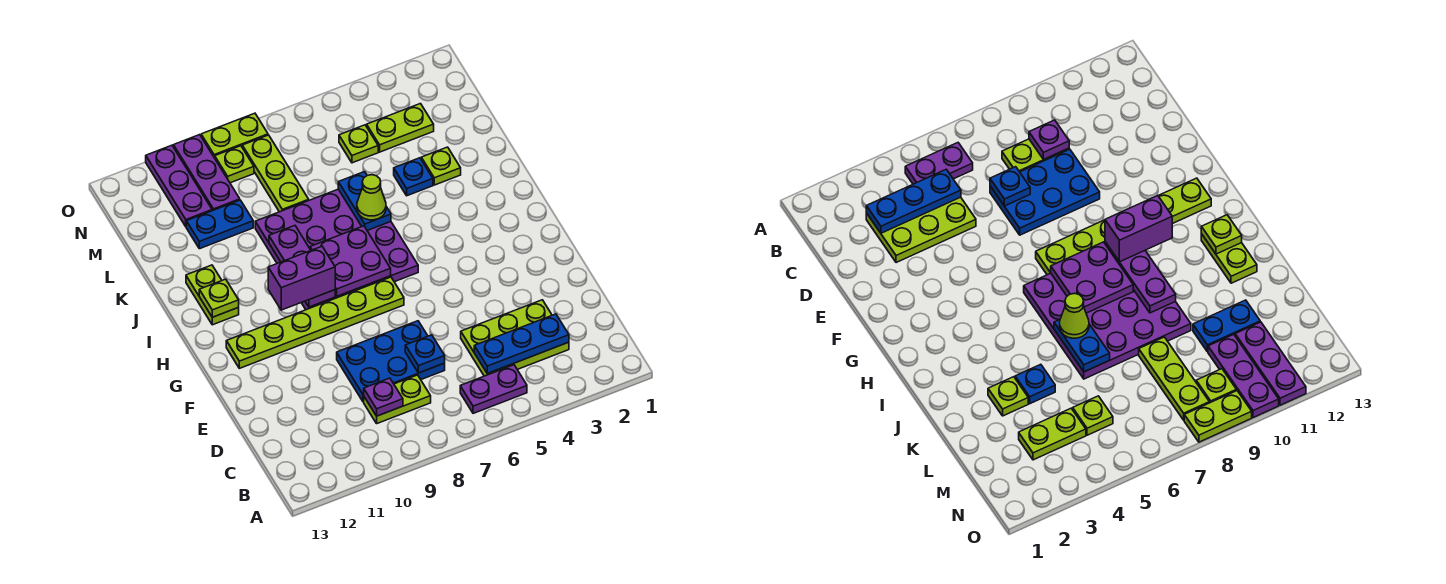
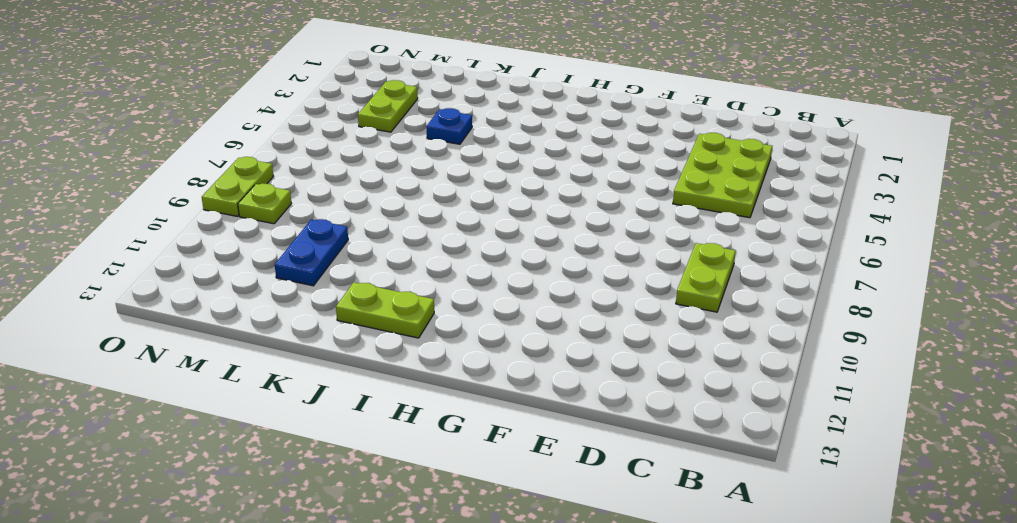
none -> purple 1x2 plate [460,365,527,413]
none -> blue 2x3 plate [337,321,445,402]
none -> lime 1x6 plate [226,277,404,368]

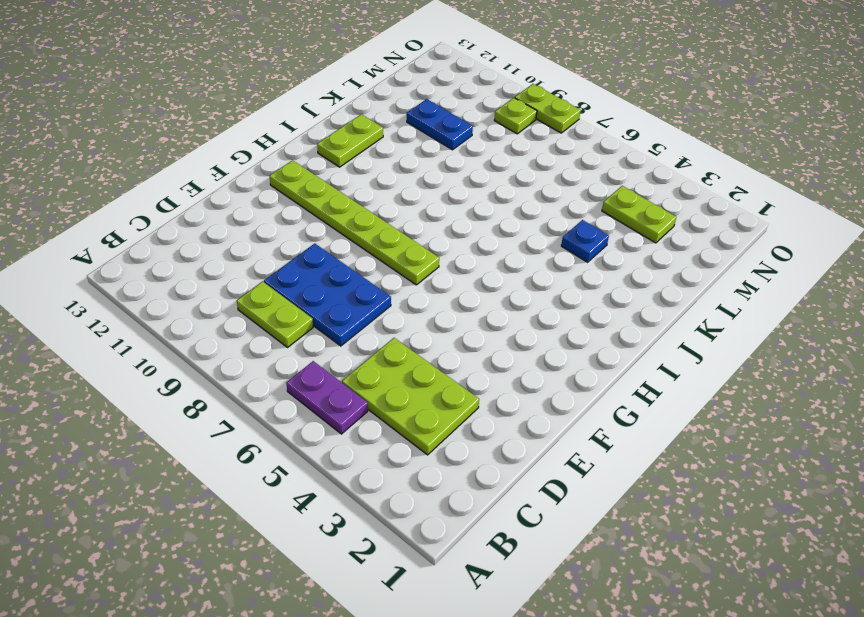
none -> purple 4x4 plate [255,189,418,310]
none -> lime 1x1 plate [421,147,461,185]
none -> lime 1x3 plate [242,135,309,212]

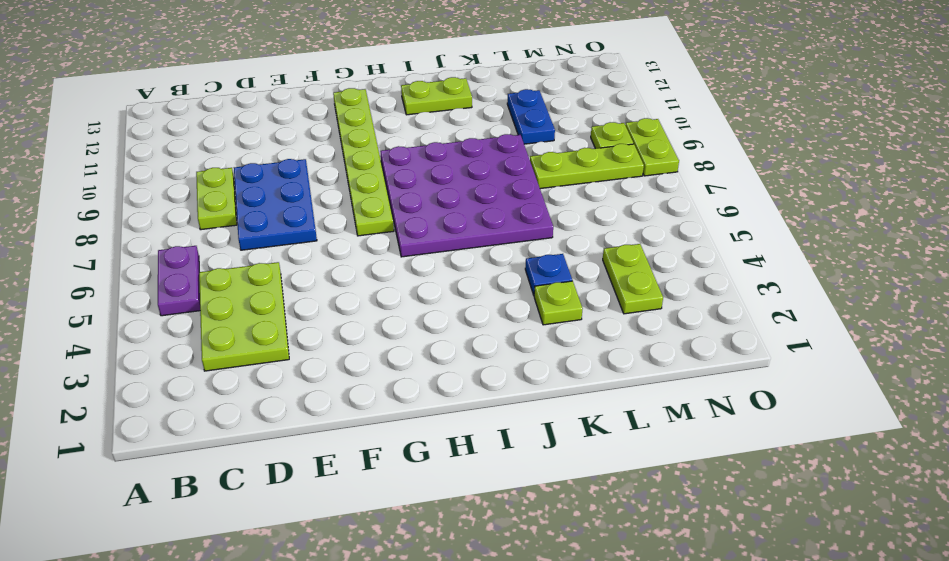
none -> lime 1x1 plate [339,125,378,163]
none -> purple 1x3 plate [173,135,240,211]
none -> purple 1x3 plate [146,145,212,226]

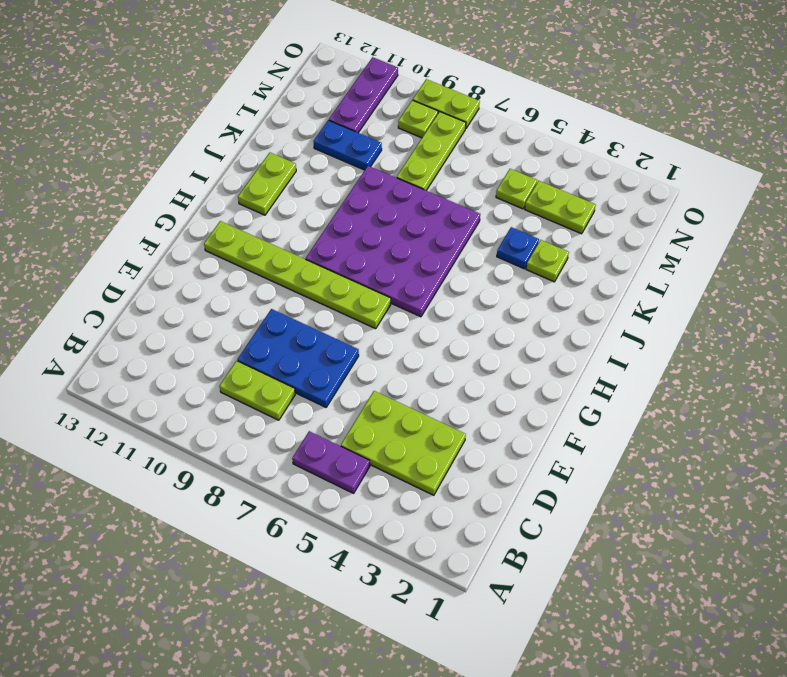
none -> purple 1x3 plate [173,135,240,211]
none -> blue 1x3 plate [474,314,569,373]
none -> purple 1x1 plate [364,378,403,416]

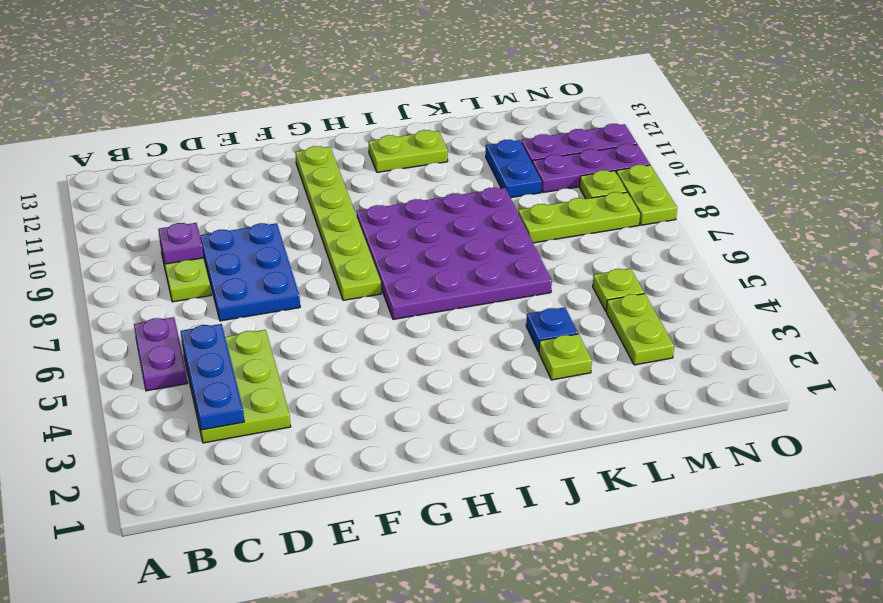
none -> blue 1x1 plate [405,335,445,373]
none -> purple 2x2 plate [310,226,391,296]
none -> purple 1x3 plate [269,226,335,307]

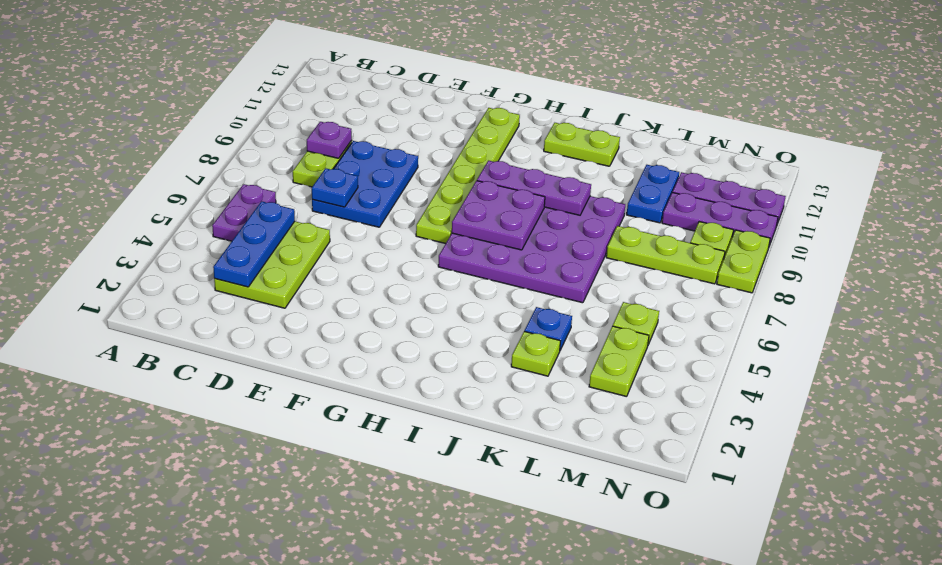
none -> lime 1x1 plate [199,279,239,317]
none -> blue 1x2 plate [338,172,391,231]
none -> purple 1x2 brick [268,246,335,310]

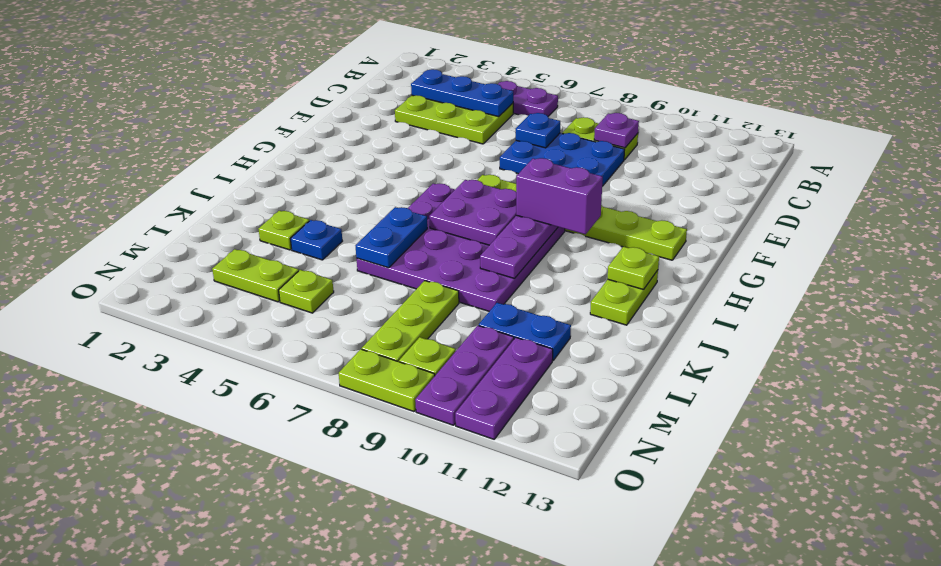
none -> lime 1x1 cone [357,175,386,220]

